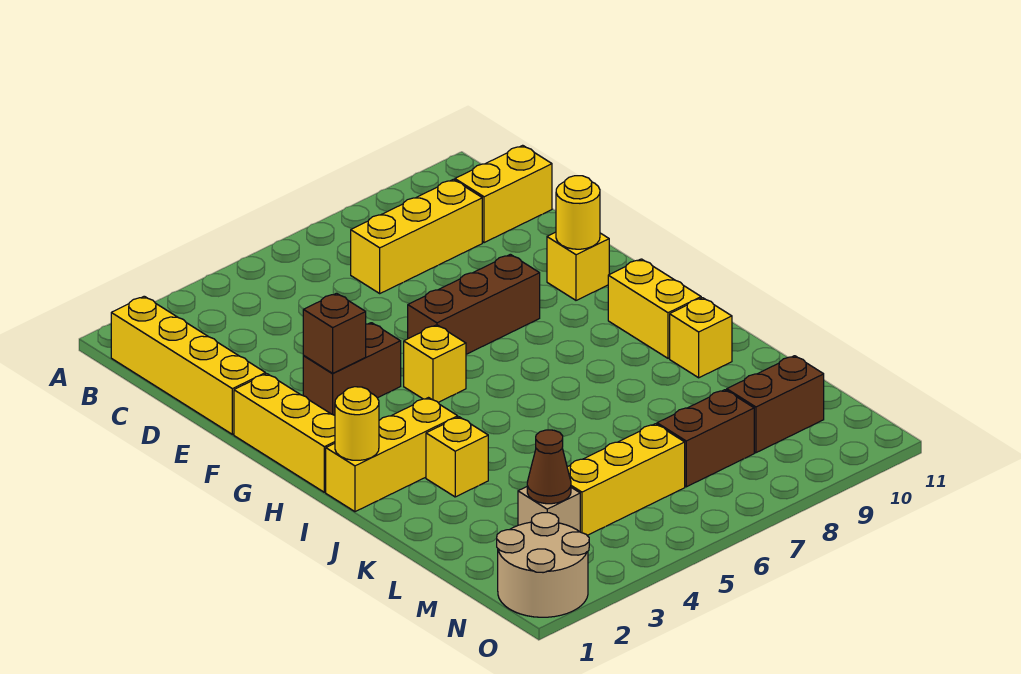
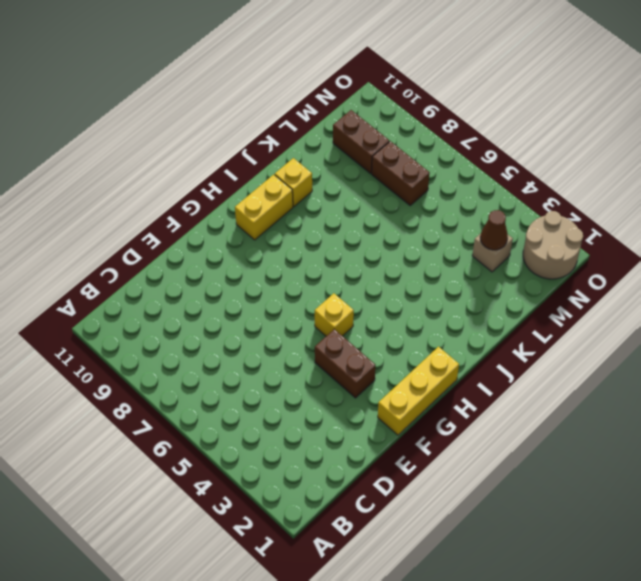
none -> yellow 1x4 brick [111,296,266,434]
none -> yellow 1x3 brick [351,179,482,293]
none -> yellow 1x2 brick [455,145,552,243]

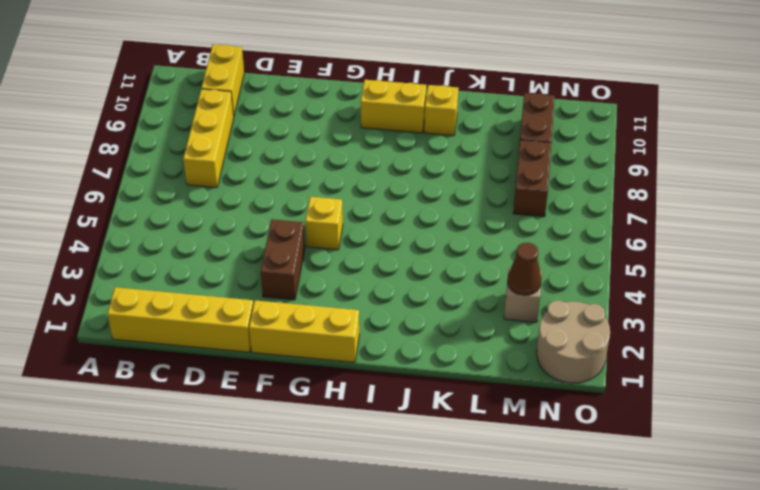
none -> brown 1x3 brick [408,254,540,354]
none -> yellow 1x1 brick [547,232,609,300]
none -> yellow 1x3 brick [326,398,458,512]

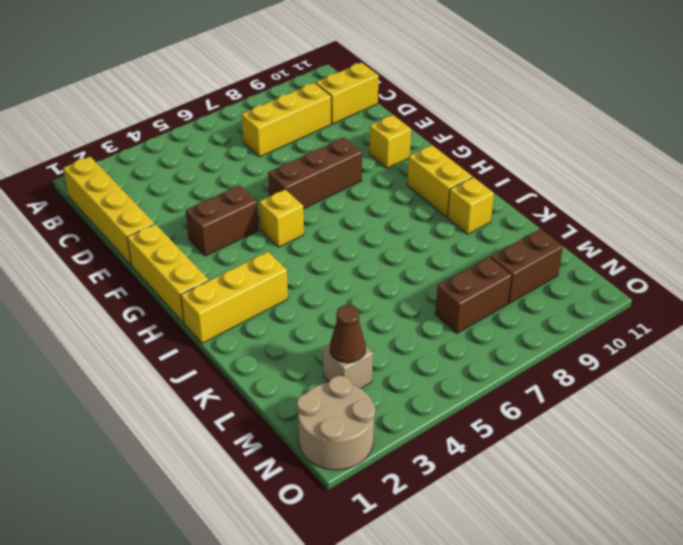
none -> yellow 1x1 brick [426,417,488,497]
none -> yellow 1x3 brick [567,424,685,535]
none -> brown 1x1 brick [303,293,366,373]

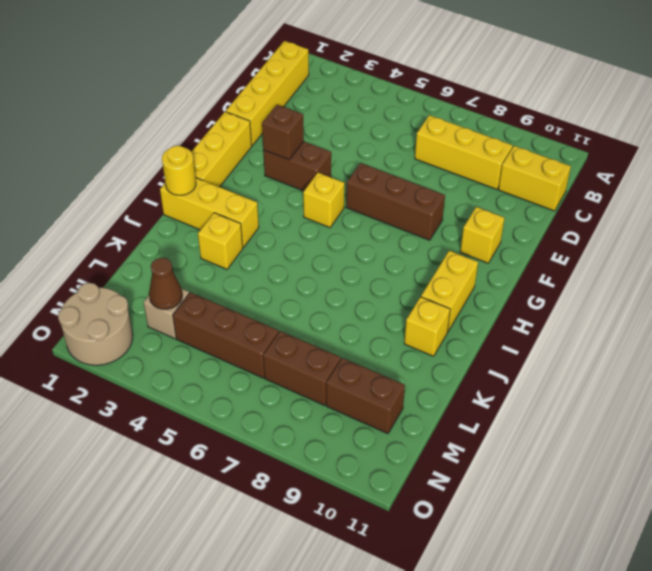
brown 1x3 brick [173,292,279,378] -> yellow 1x3 brick [567,424,685,535]
none -> yellow 1x1 round brick [556,176,600,249]

